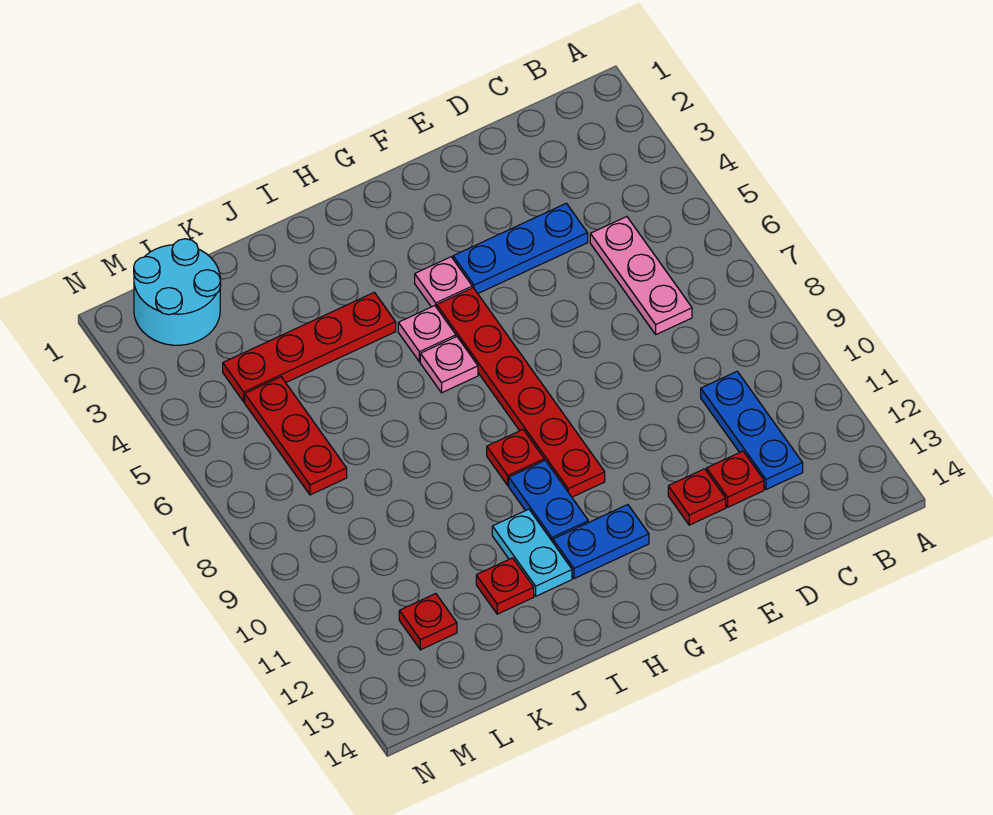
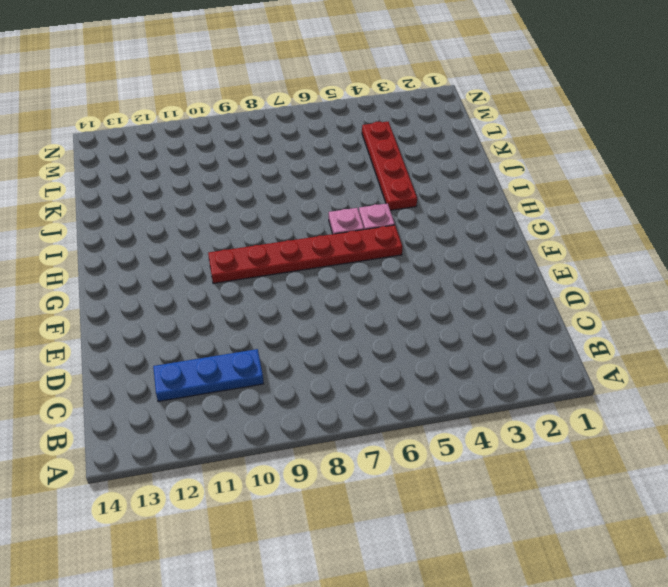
none -> pink 1x3 plate [590,217,692,334]
none -> blue 1x3 plate [453,203,588,293]
none -> red 1x1 plate [707,451,764,507]

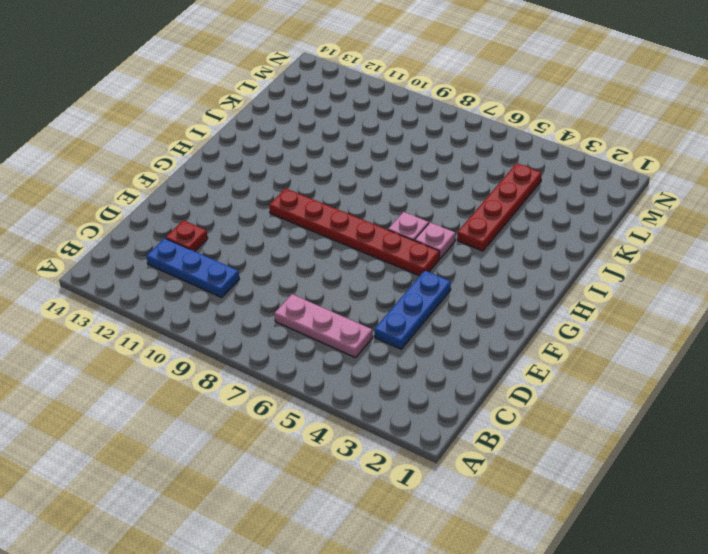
none -> red 1x1 plate [668,469,726,525]
none -> pink 1x1 plate [415,257,472,307]
none -> blue 1x2 plate [553,505,649,579]

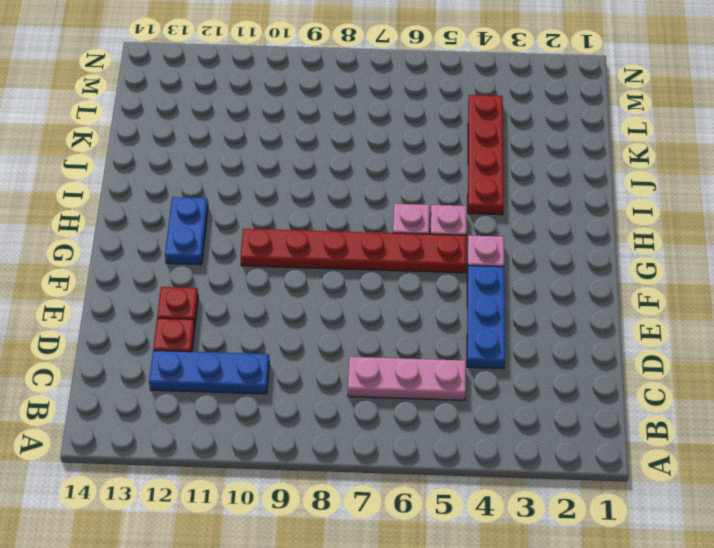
none -> red 1x1 plate [487,430,544,486]
none -> blue 1x2 plate [509,460,588,542]
none -> cyan 1x2 plate [492,509,572,596]

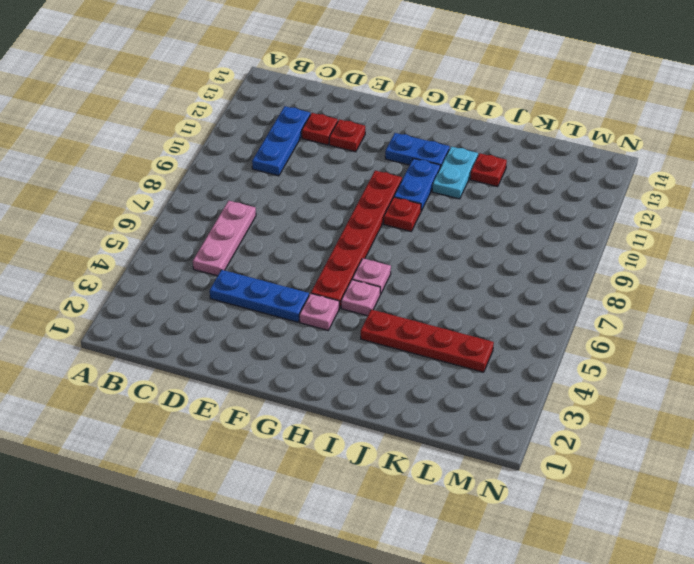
none -> cyan 2x2 round brick [134,239,221,345]
none -> red 1x3 plate [245,377,347,495]
none -> red 1x1 plate [399,594,457,650]

